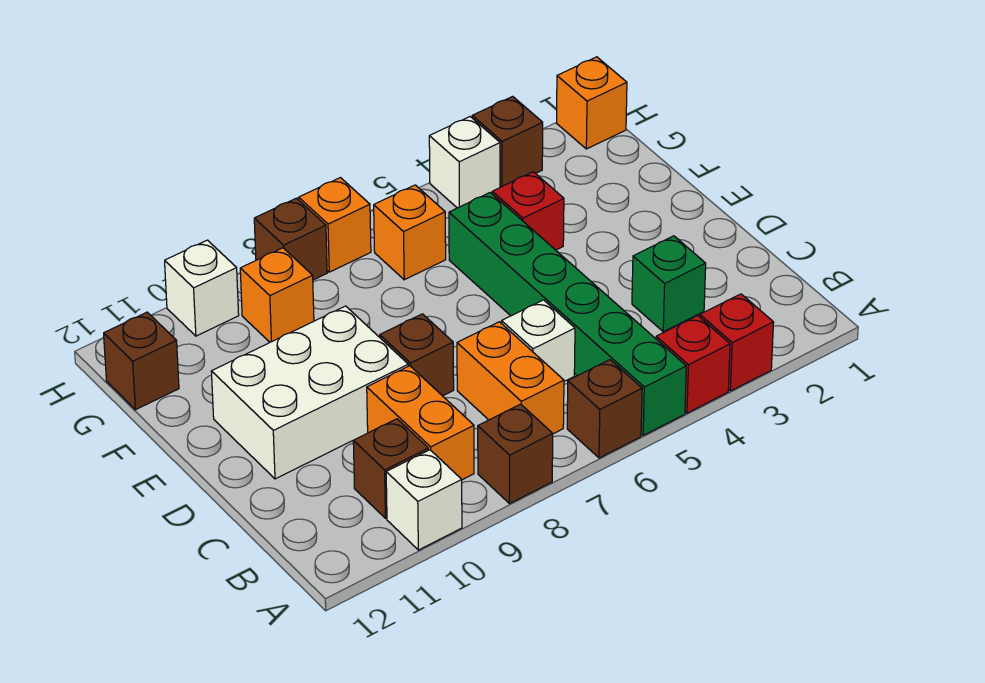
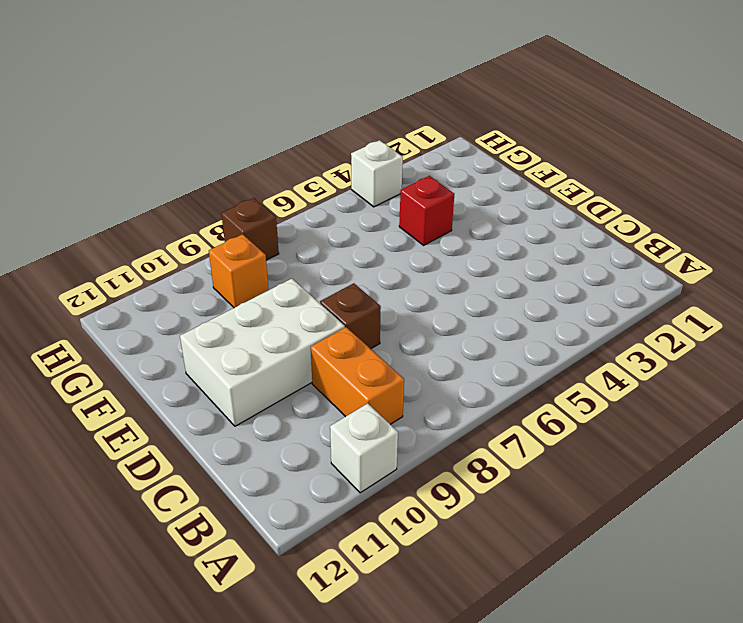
none -> red 1x1 brick [700,294,774,391]
none -> red 1x1 brick [656,316,730,413]
none -> green 1x6 brick [449,192,686,435]

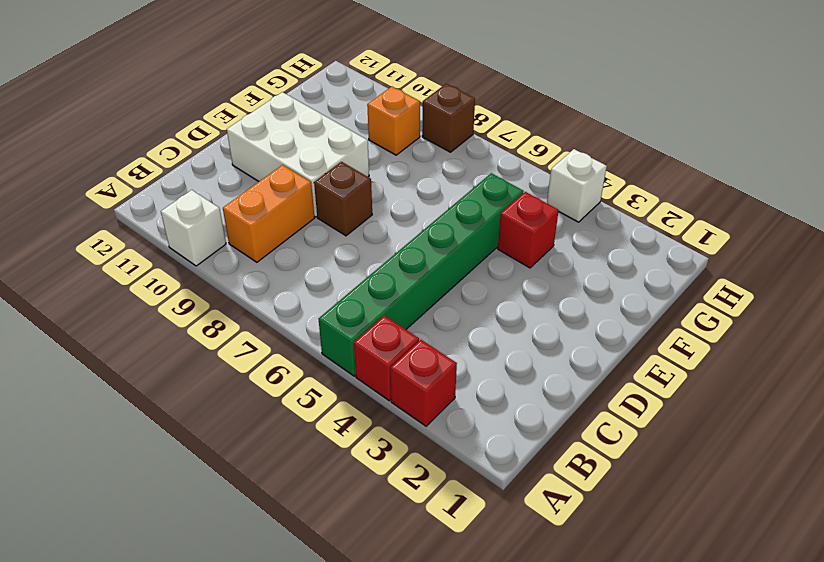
none -> brown 1x1 brick [567,360,642,458]
none -> brown 1x1 brick [478,404,553,504]
none -> orange 1x2 brick [457,322,564,434]

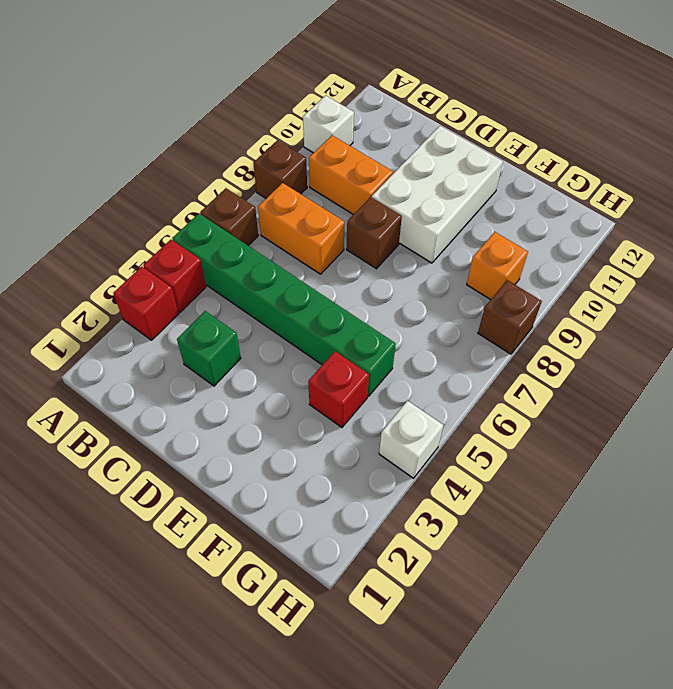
none -> brown 1x1 brick [353,419,428,518]
none -> white 1x1 brick [502,300,575,381]
none -> orange 1x1 brick [374,185,446,280]

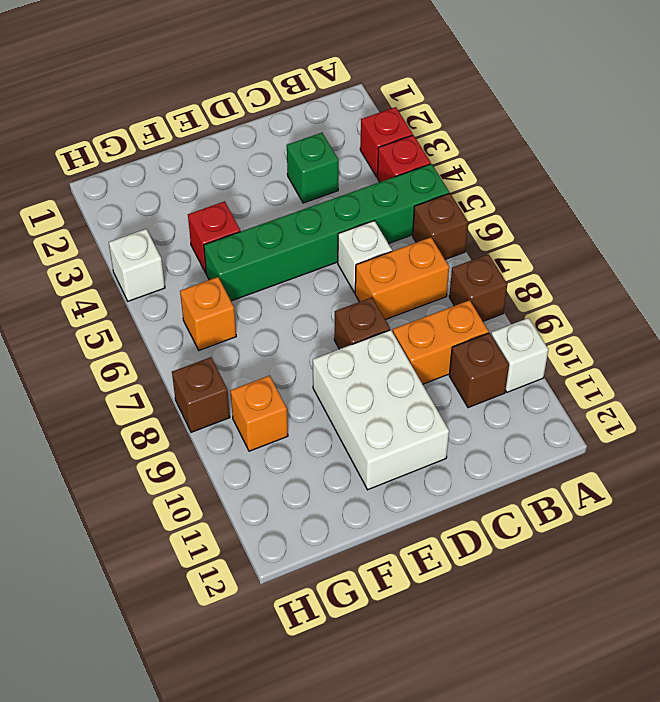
none -> brown 1x1 brick [104,312,179,410]
none -> orange 1x1 brick [557,57,627,149]
none -> brown 1x1 brick [472,96,543,187]

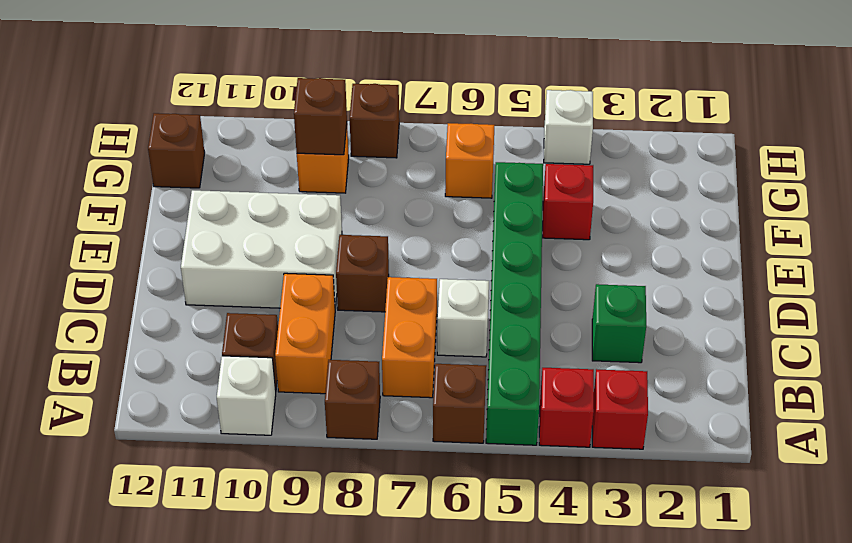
brown 1x1 brick [294,78,347,155] -> brown 1x1 brick moved to [472,96,543,187]
none -> orange 1x1 brick [557,57,627,149]
none -> orange 1x1 brick [299,178,371,272]
none -> white 1x1 brick [165,240,239,336]

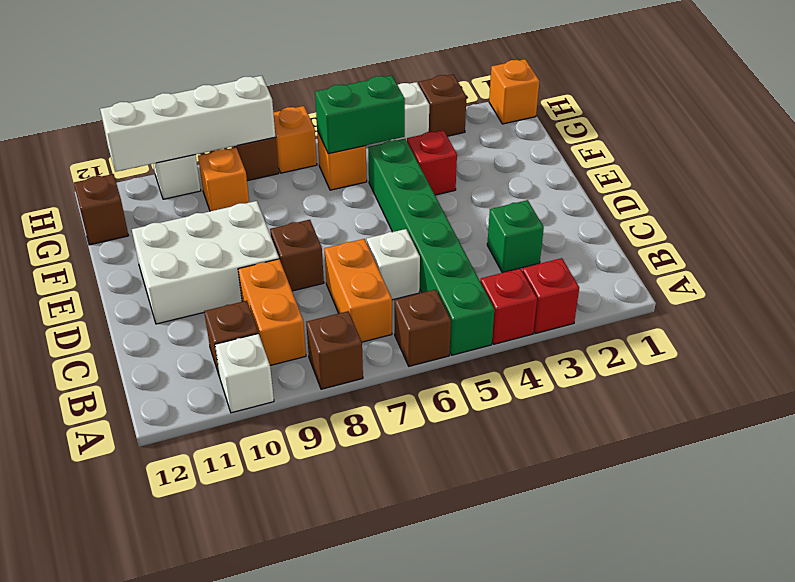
green 1x2 brick [315,75,405,154] -> none
white 1x4 brick [100,76,275,172] -> none

